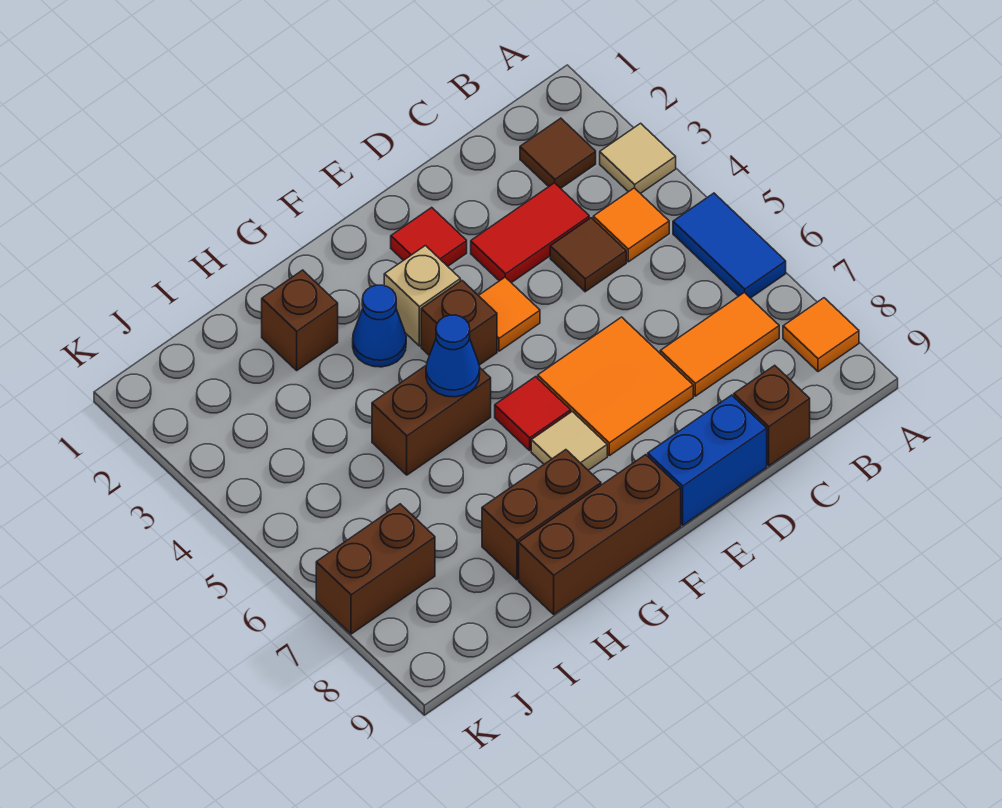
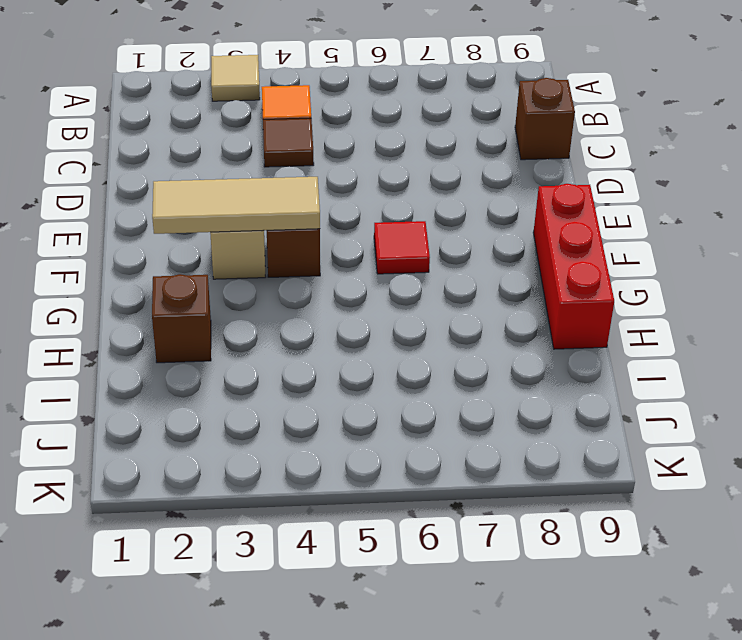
tan 1x3 tile [152,177,320,234] -> none
red 1x3 brick [533,184,614,349] -> brown 1x3 brick [519,455,681,614]
none -> blue 1x2 tile [673,193,786,298]
none -> orange 1x1 tile [783,298,859,372]
none -> brown 1x1 tile [520,118,596,188]

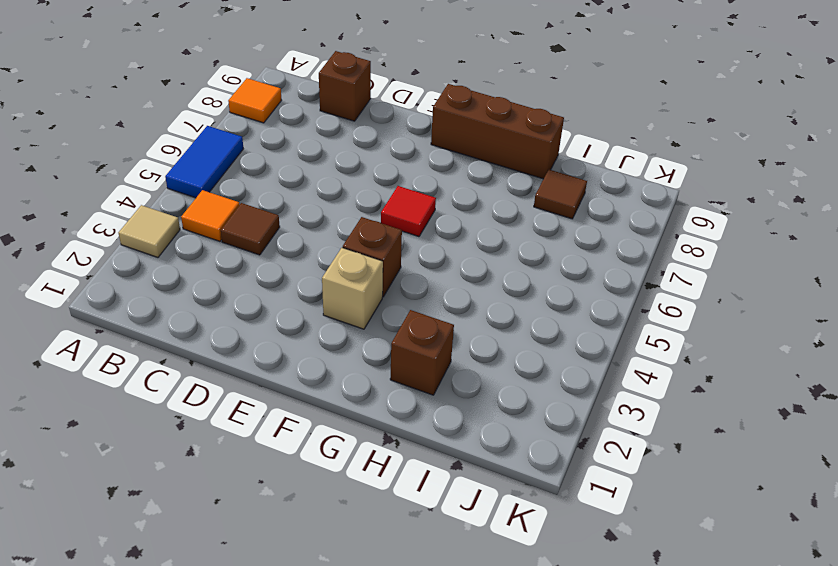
brown 1x1 tile [534,170,587,219] -> brown 1x1 tile moved to [520,118,596,188]
none -> orange 1x2 tile [660,292,779,396]
none -> red 1x2 tile [471,183,589,283]
none -> orange 2x2 tile [538,317,693,456]

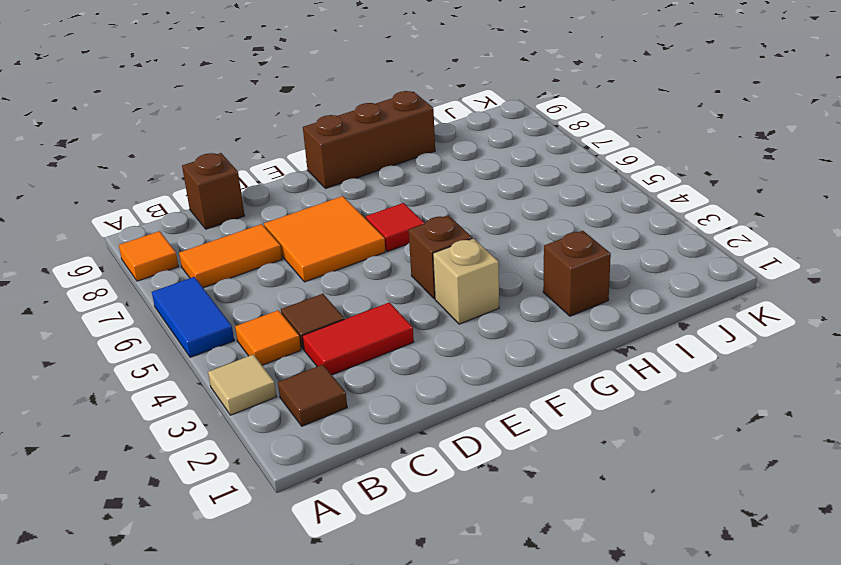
none -> blue 1x2 brick [648,395,767,525]
none -> red 1x1 tile [391,207,467,266]
none -> orange 1x1 tile [478,277,540,351]

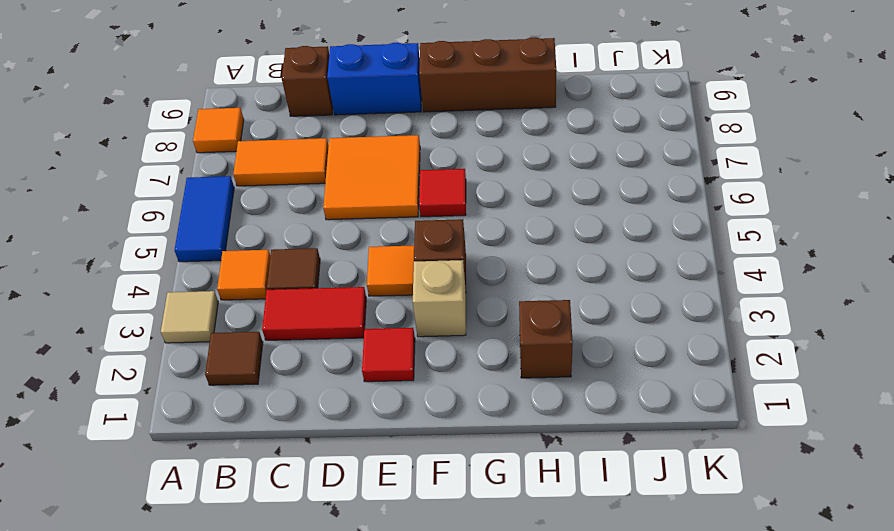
none -> tan 1x1 tile [531,412,607,470]
none -> blue 1x1 cone [353,285,406,367]
none -> brown 1x2 brick [372,366,491,475]

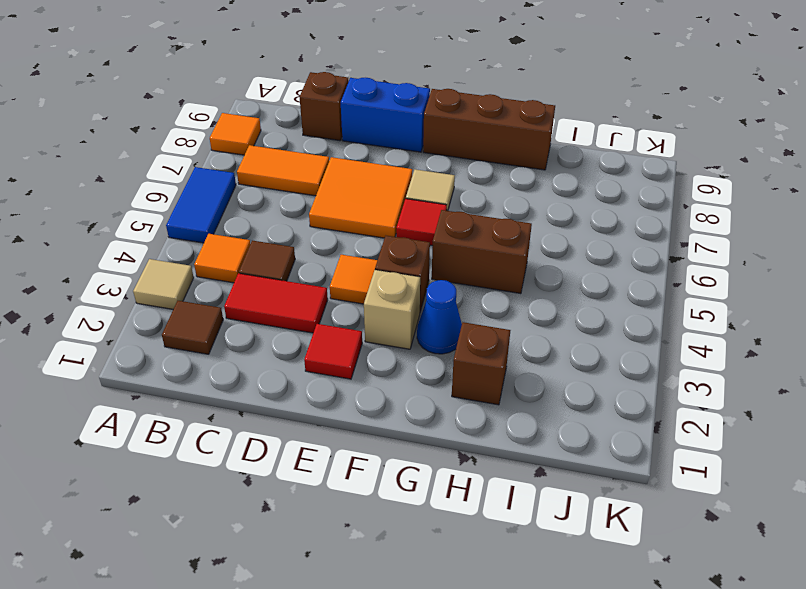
none -> brown 1x2 brick [482,450,601,580]
none -> brown 1x2 brick [316,504,435,634]
none -> blue 1x1 cone [426,315,480,397]

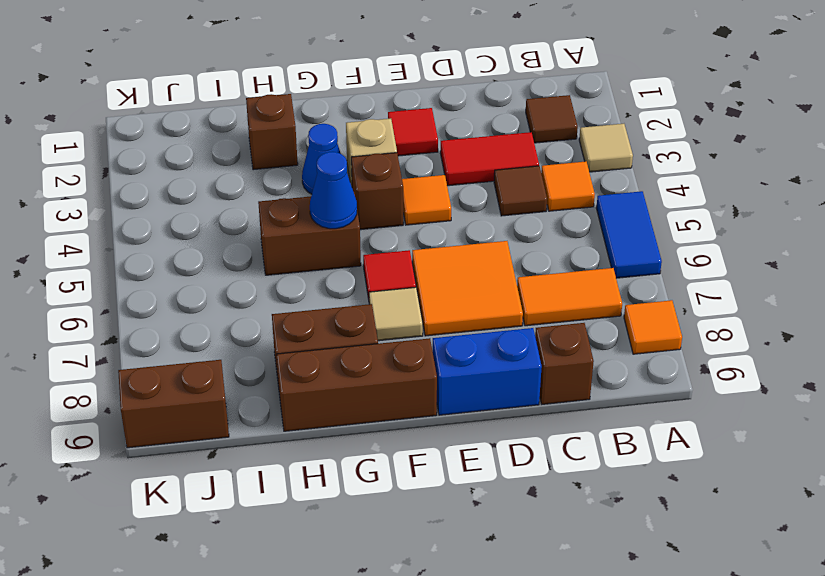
brown 1x2 brick [118,360,229,448] -> brown 1x2 brick moved to [316,504,435,634]

